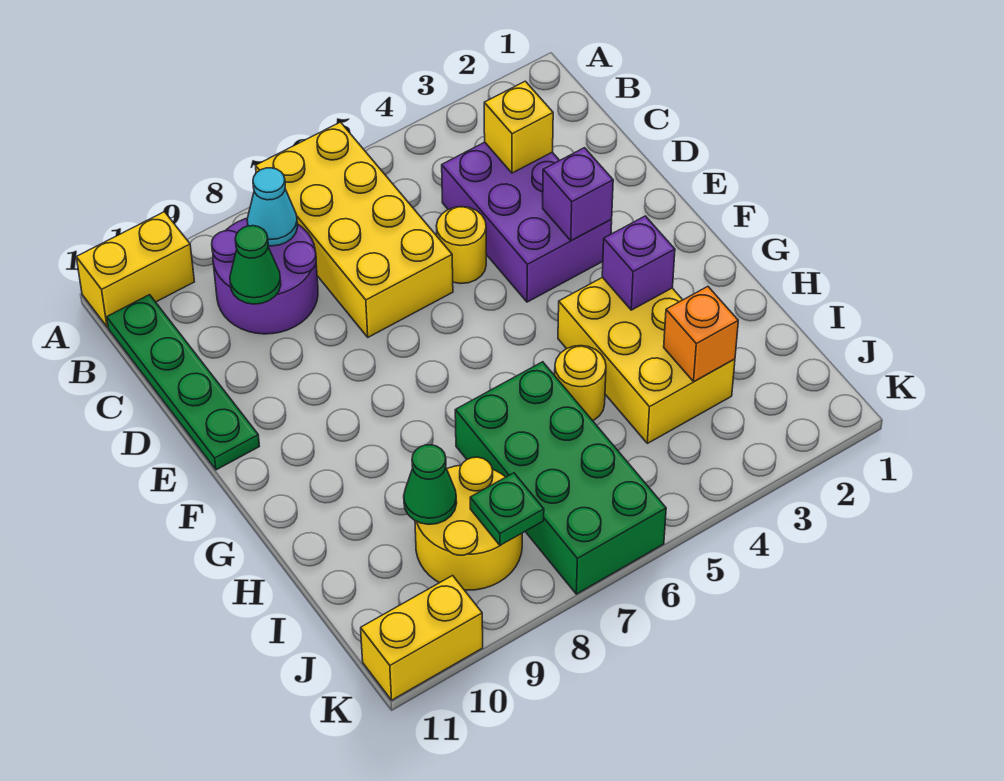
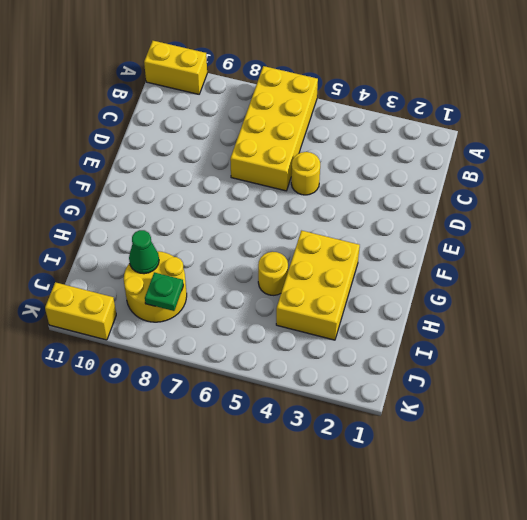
none -> purple 2x2 round brick [212,218,318,334]
none -> green 1x4 plate [107,295,259,470]
none -> purple 2x3 brick [442,142,612,302]

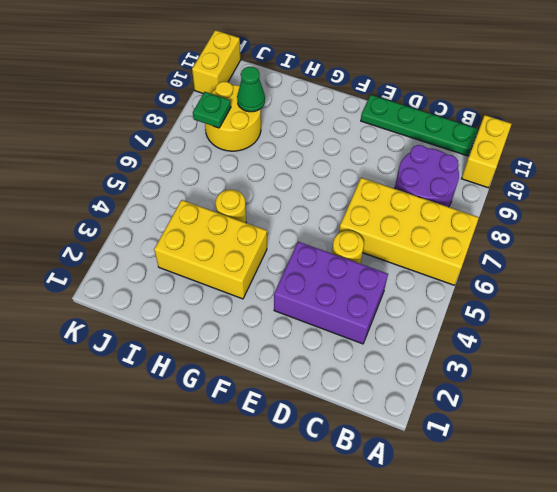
none -> green 2x4 brick [455,362,666,594]
none -> cyan 1x1 cone [247,168,298,246]
none -> yellow 1x1 brick [484,81,553,173]

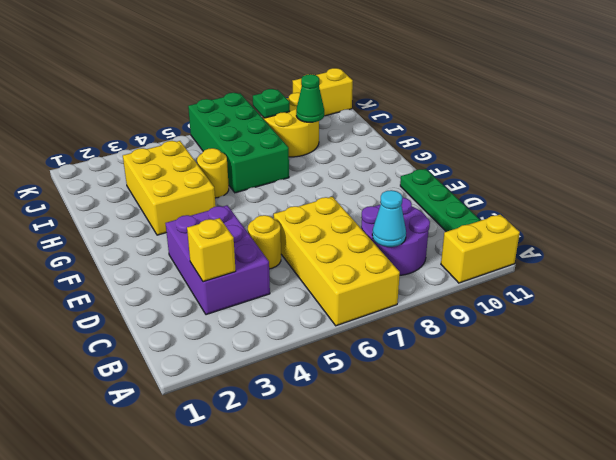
none -> green 1x1 cone [230,226,281,304]
none -> purple 1x1 brick [543,148,613,241]
none -> purple 1x1 brick [602,216,675,310]

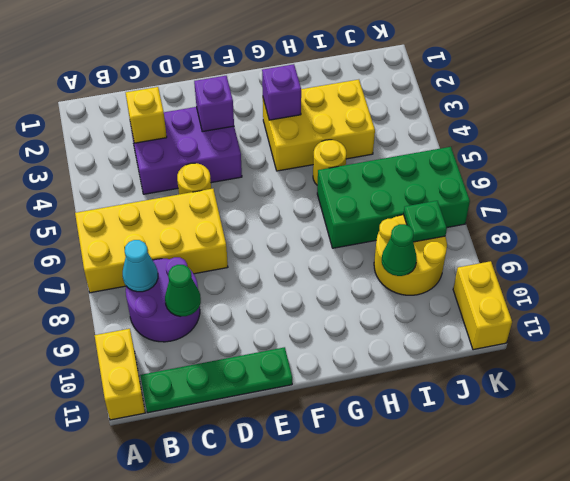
none -> orange 1x1 brick [664,287,738,382]

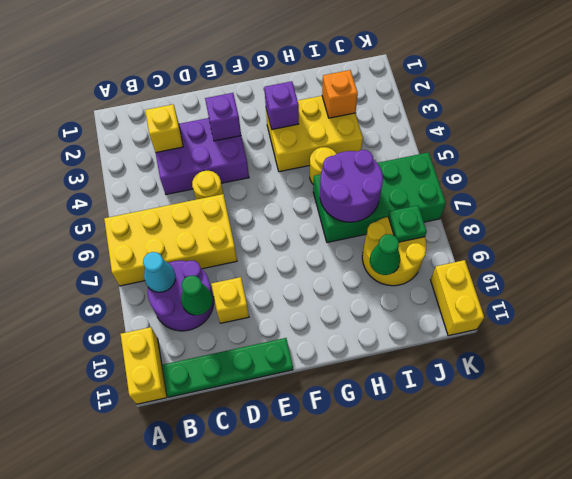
yellow 1x1 brick [211,277,249,323] -> none
purple 2x2 round brick [320,150,383,222] -> none

